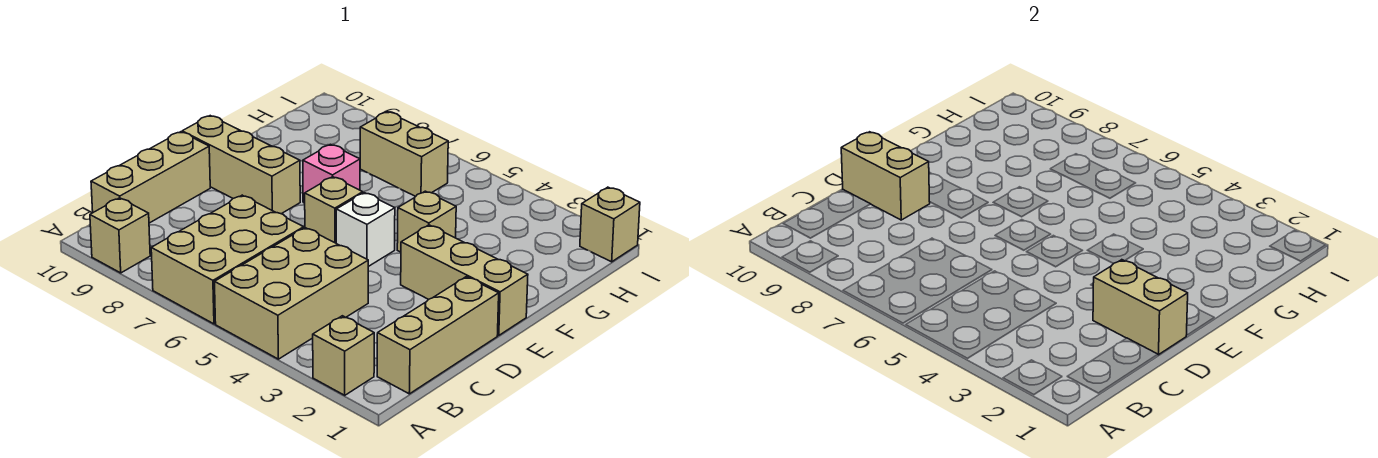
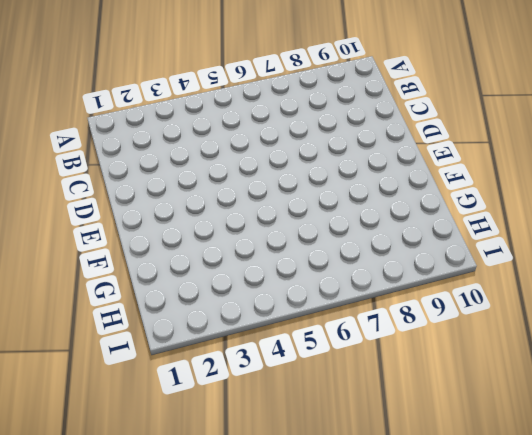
none -> tan 1x1 brick [313,316,374,395]
none -> tan 2x3 brick [215,228,368,359]
none -> tan 2x3 brick [151,195,304,324]

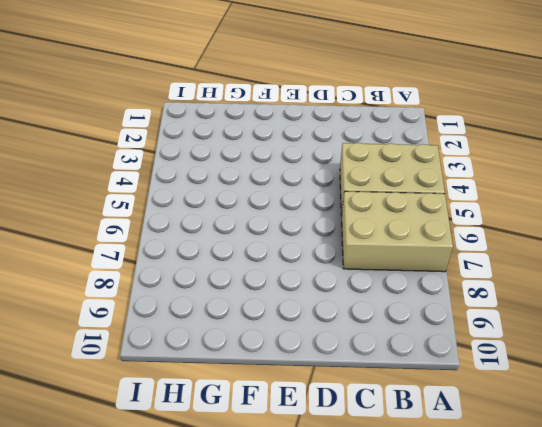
none -> tan 1x1 brick [313,316,374,395]
none -> tan 1x1 brick [90,198,150,273]
none -> tan 1x3 brick [377,277,499,394]

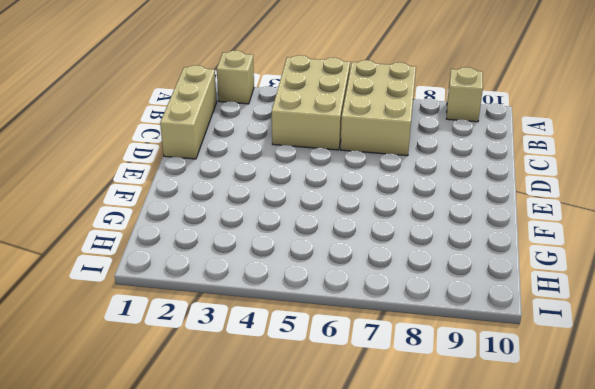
none -> tan 1x3 brick [91,132,210,223]
none -> tan 1x3 brick [401,225,528,336]
none -> white 1x1 brick [336,193,395,267]

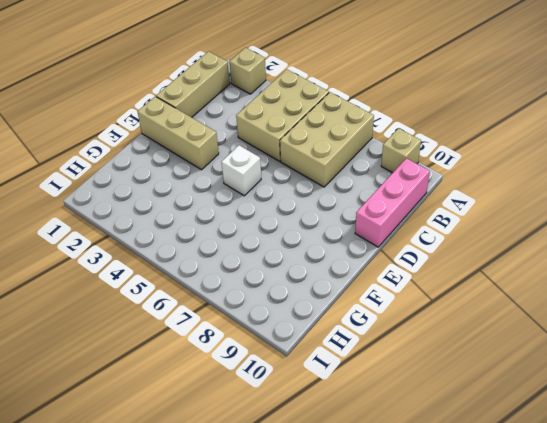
pink 1x3 brick [355,158,430,247] -> tan 1x3 brick [91,132,210,223]
none -> tan 1x1 brick [305,177,363,243]
none -> tan 1x3 brick [182,116,300,214]
none -> tan 1x1 brick [397,191,456,252]

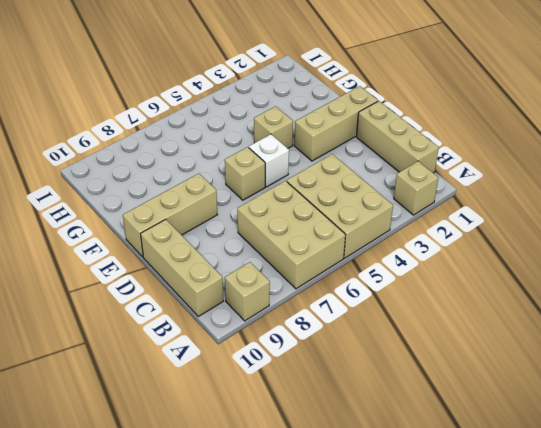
none -> pink 1x1 brick [303,144,360,203]
none -> tan 1x2 brick [360,112,448,196]
none -> tan 1x1 brick [580,187,640,262]

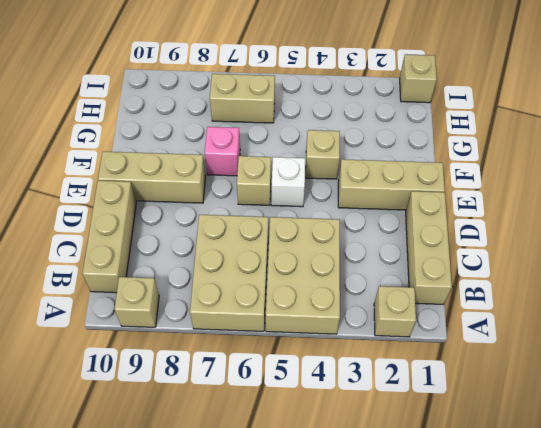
none -> tan 1x2 brick [1093,260,1188,355]
none -> tan 1x2 brick [841,132,930,220]

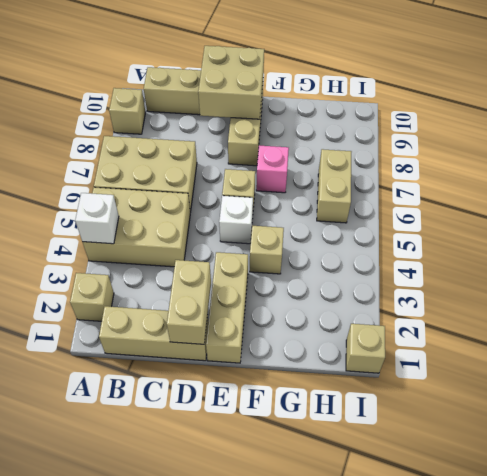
white 1x1 brick [75,193,119,244] -> none
tan 2x2 brick [198,46,264,119] -> tan 1x2 brick [841,132,930,220]

